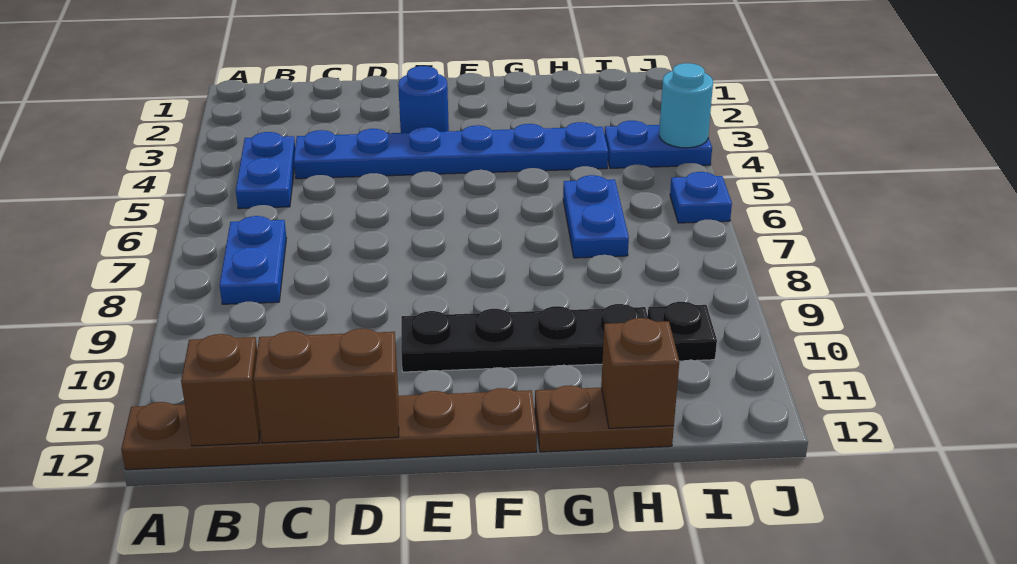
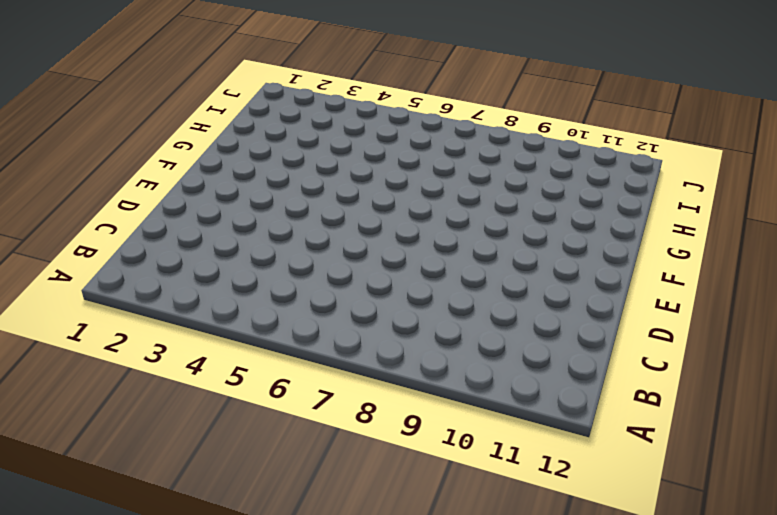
none -> brown 1x6 plate [121,388,537,470]
none -> blue 1x2 plate [236,132,295,209]
none -> blue 1x2 plate [219,216,286,304]

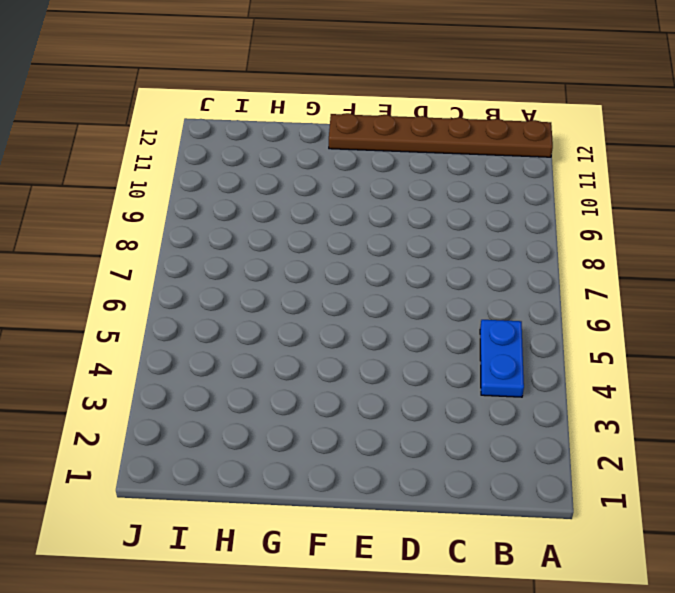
none -> blue 1x2 plate [219,216,286,304]
none -> blue 1x6 plate [294,122,608,179]
none -> blue 1x1 round brick [398,66,449,133]

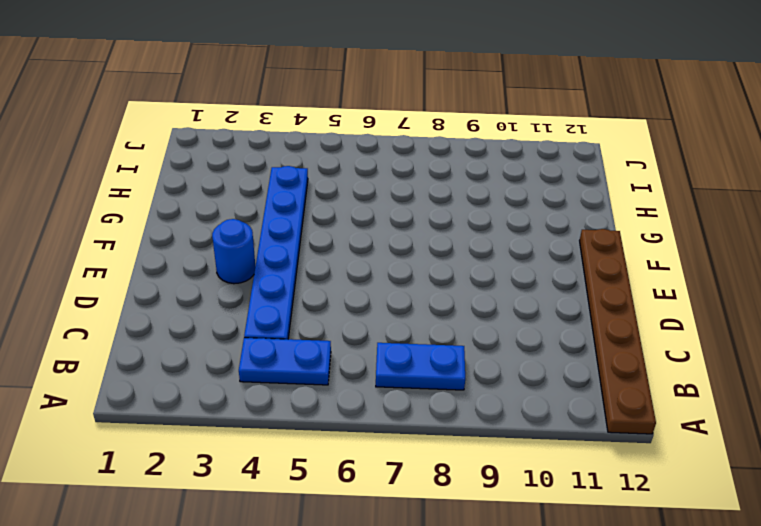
none -> black 1x4 plate [401,304,648,372]
none -> brown 1x2 plate [535,385,674,452]
none -> blue 1x2 plate [563,175,629,258]

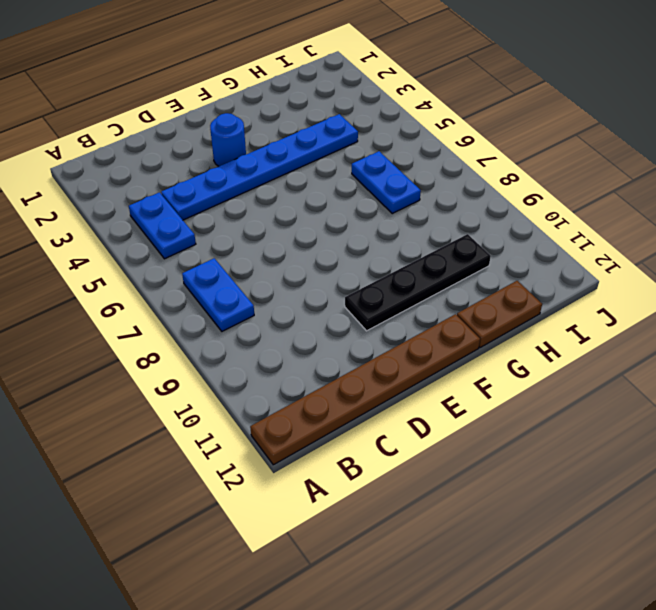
none -> blue 1x2 plate [604,121,712,168]
none -> black 1x1 plate [648,302,717,361]
none -> blue 1x1 plate [670,172,732,223]

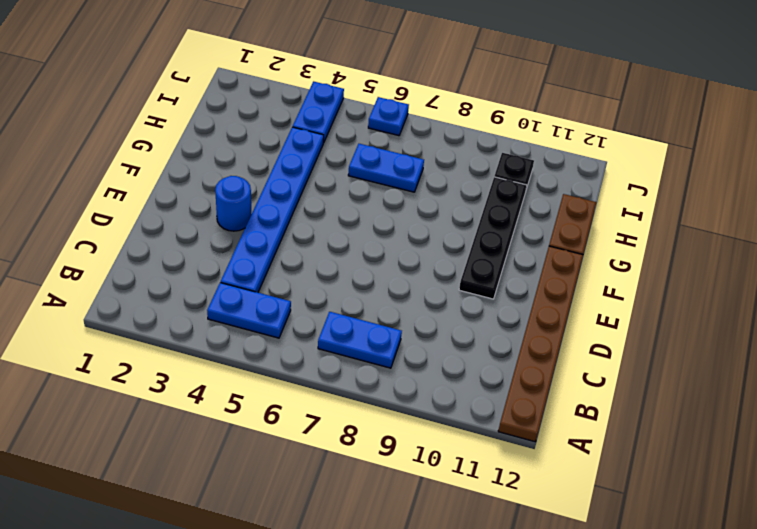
none -> brown 1x1 brick [181,334,260,446]
none -> brown 1x2 brick [254,329,399,443]
none -> brown 1x1 brick [601,318,679,428]

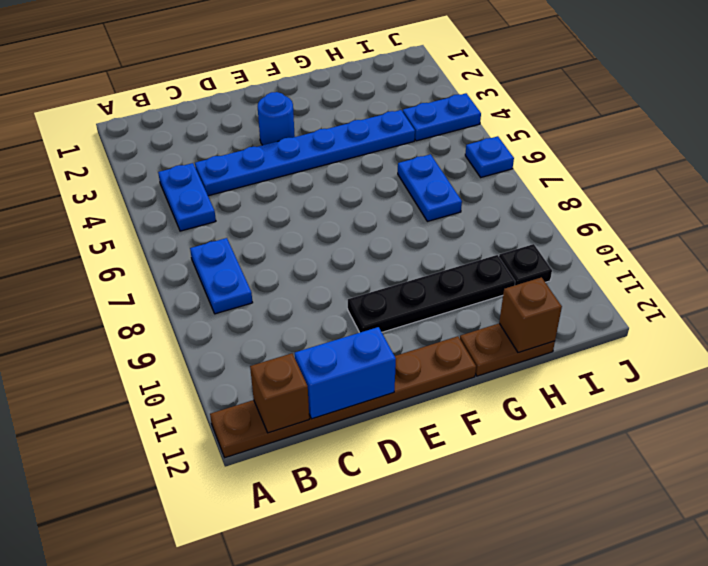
blue 1x2 brick [295,327,396,419] -> brown 1x2 brick [254,329,399,443]
none -> cyan 1x1 round brick [659,63,713,148]

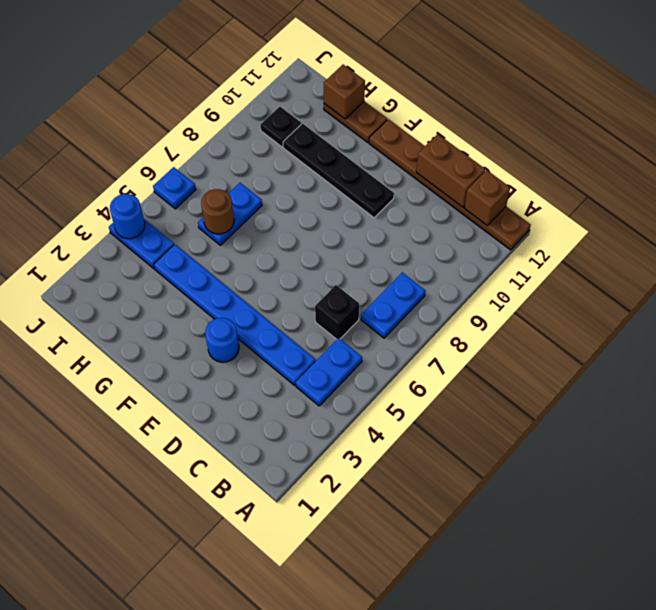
black 1x1 brick [315,285,359,339] -> none
brown 1x1 round brick [201,189,234,234] -> none
blue 1x1 round brick [110,194,145,239] -> cyan 1x1 round brick [659,63,713,148]

